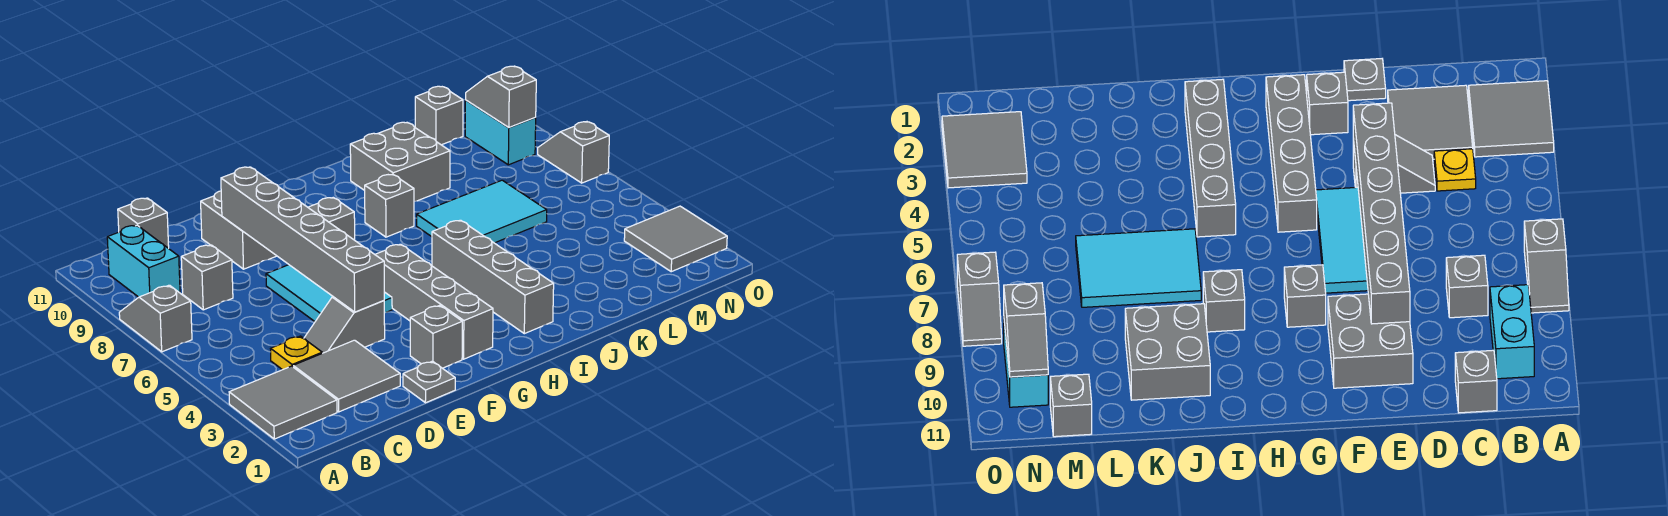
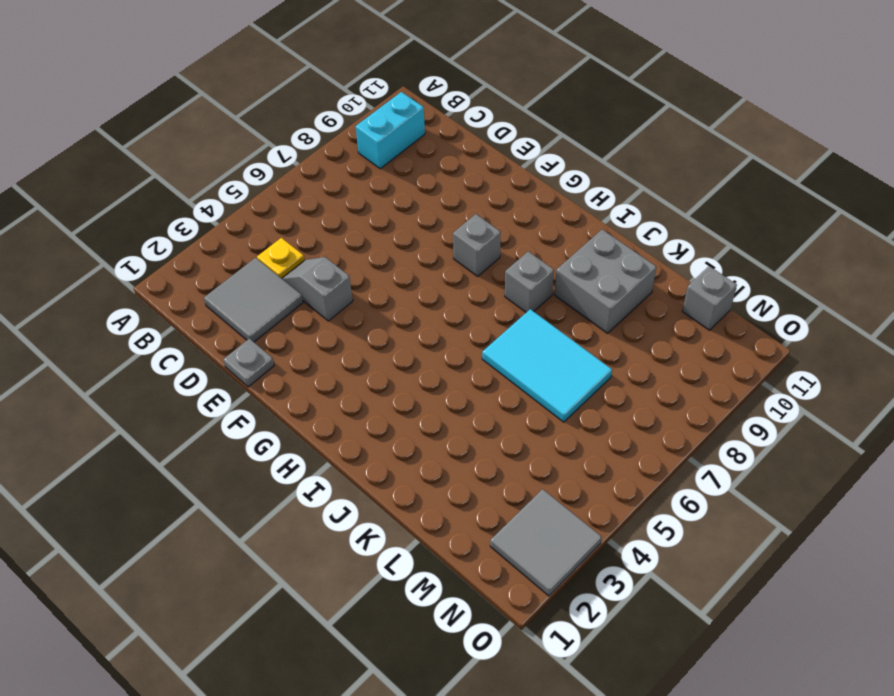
none -> grey 2x2 tile [229,366,337,439]
none -> grey 1x2 slope [119,285,192,352]
none -> grey 1x1 brick [181,245,233,310]

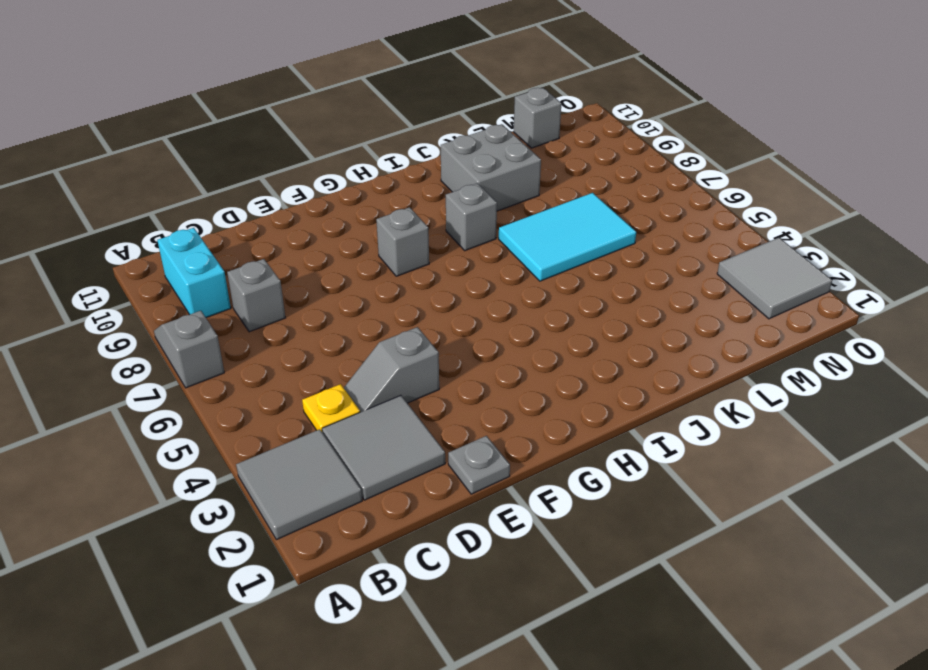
none -> grey 1x1 brick [118,198,169,248]
none -> cyan 2x3 tile [266,265,392,321]
none -> grey 2x2 brick [201,191,276,269]

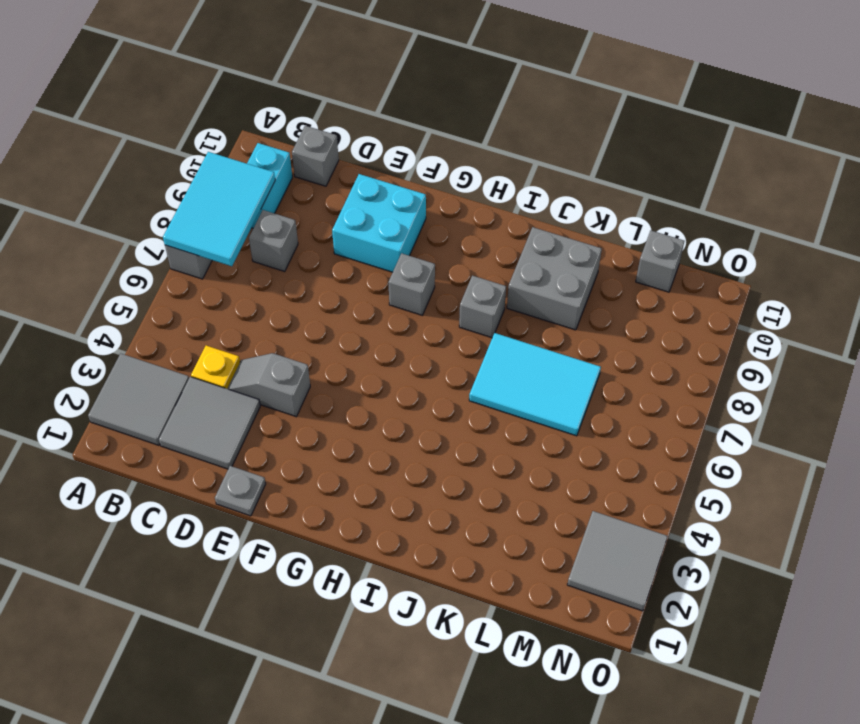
cyan 2x3 tile [163,152,275,266] -> cyan 2x3 tile moved to [266,265,392,321]
cyan 2x2 brick [332,174,426,272] -> grey 2x2 brick [201,191,276,269]
none -> grey 1x1 brick [410,305,462,368]
none -> grey 1x4 brick [375,244,493,359]
none -> grey 1x4 brick [432,220,554,334]

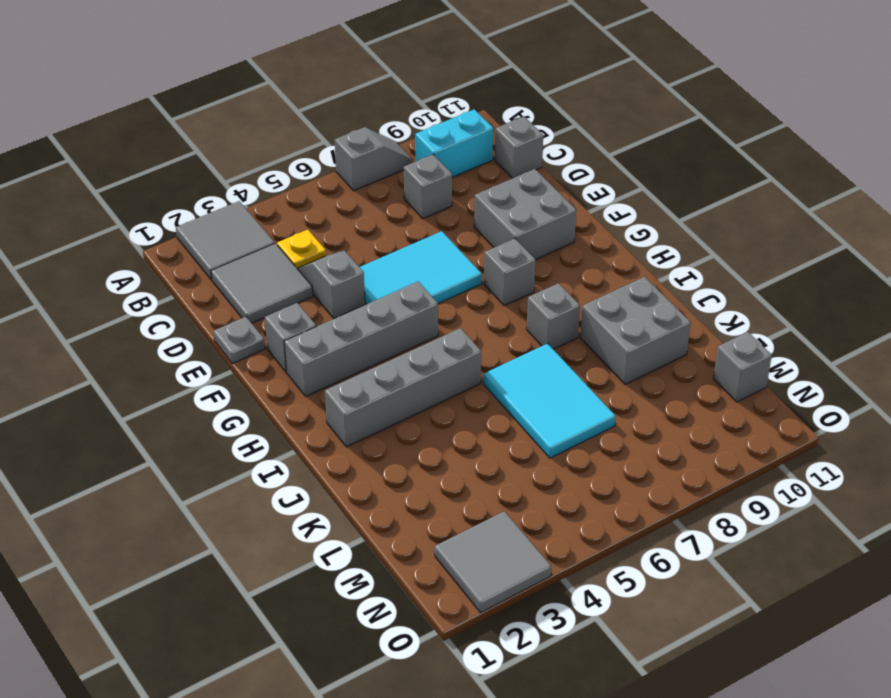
none -> cyan 1x2 brick [465,100,536,165]
none -> grey 1x2 slope [538,122,609,183]
none -> grey 1x6 brick [221,167,384,312]

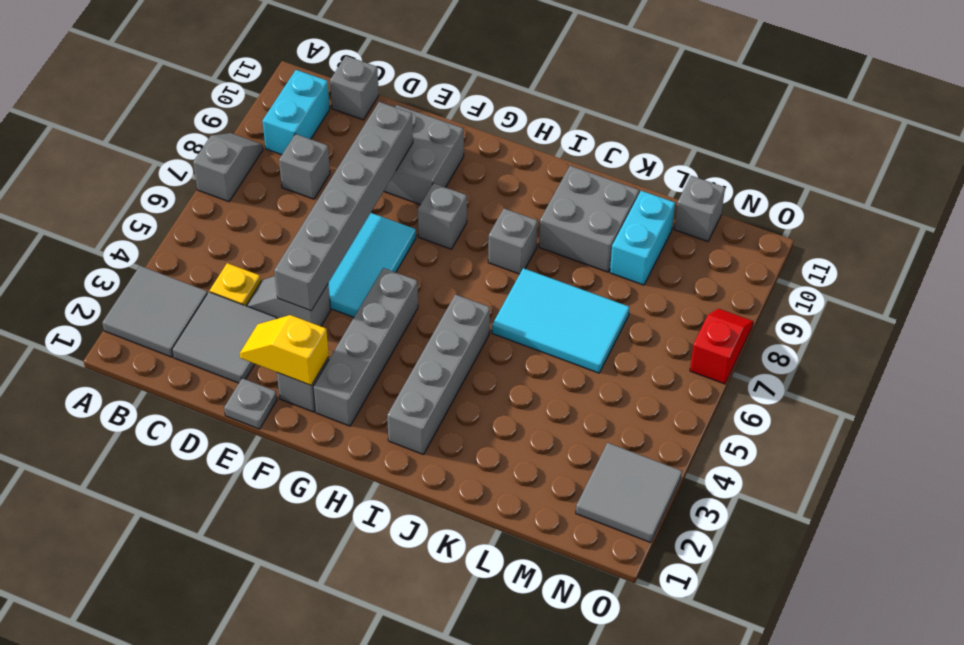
yellow 1x2 slope [240,315,329,385] -> none
cyan 1x2 brick [610,191,675,285] -> cyan 1x2 brick moved to [465,100,536,165]
red 1x2 slope [690,309,753,384] -> grey 1x2 slope [538,122,609,183]
none -> grey 1x2 slope [466,66,536,127]

